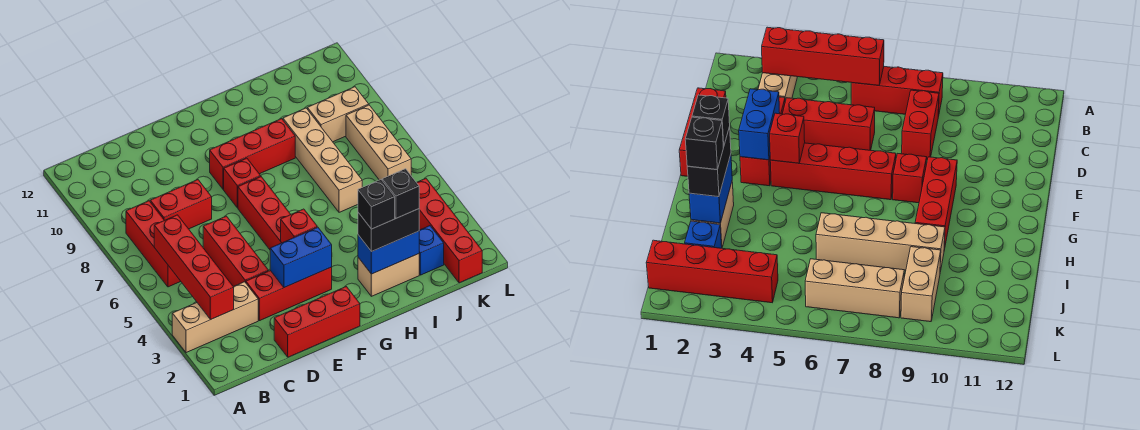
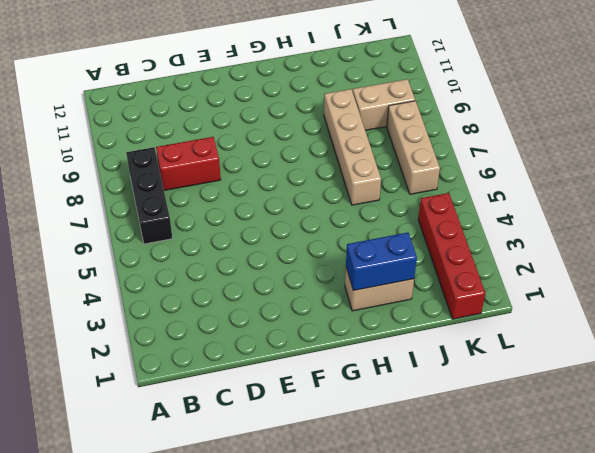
black 1x3 brick [126,147,173,244] -> red 1x3 brick [126,201,181,287]
none -> tan 1x3 brick [172,282,258,353]
none -> red 1x3 brick [274,287,360,357]
none -> red 1x3 brick [246,267,332,321]

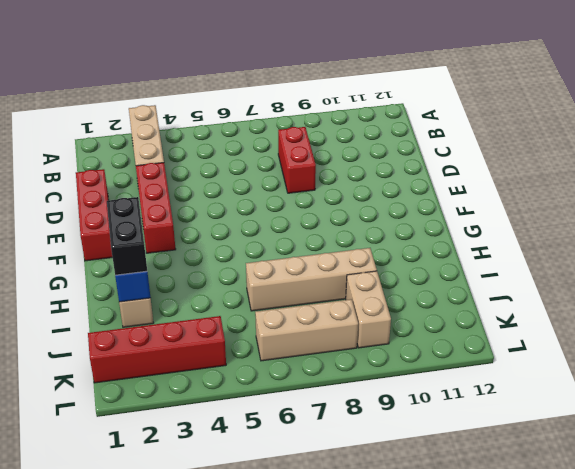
none -> red 1x3 brick [126,201,181,287]
none -> red 1x3 brick [203,216,268,287]
none -> red 1x4 brick [238,177,291,249]

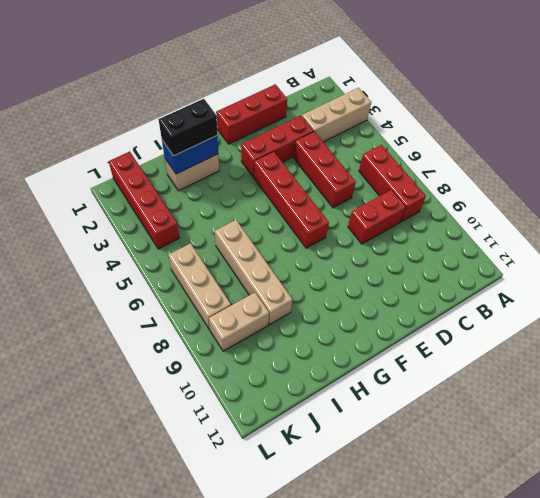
none -> red 1x1 brick [224,158,261,208]
none -> red 1x3 brick [210,119,295,189]
none -> blue 1x1 brick [419,226,444,275]

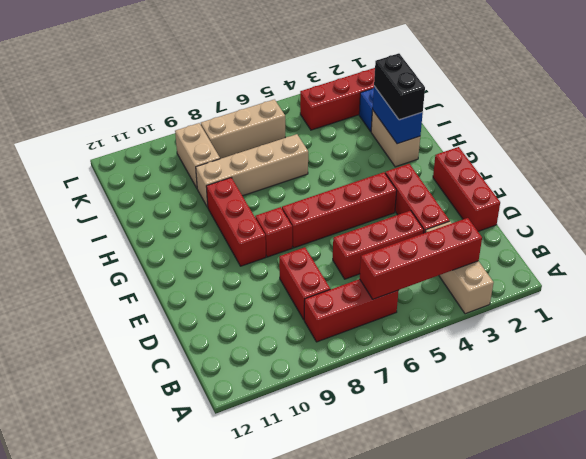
none -> blue 1x2 brick [270,227,332,288]
none -> red 1x1 brick [281,209,317,243]
none -> black 1x1 brick [358,180,395,229]

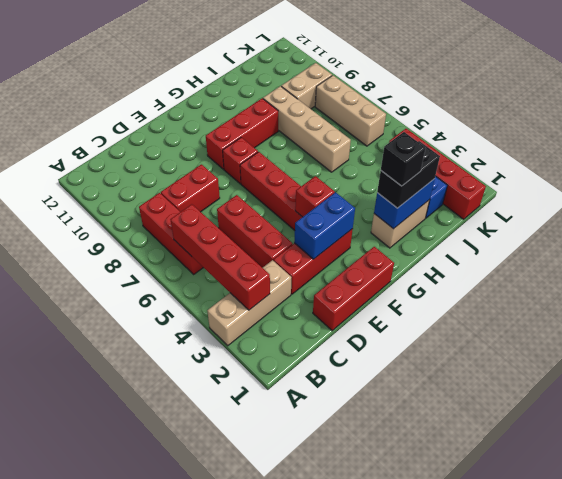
none -> black 1x1 brick [382,169,419,218]

